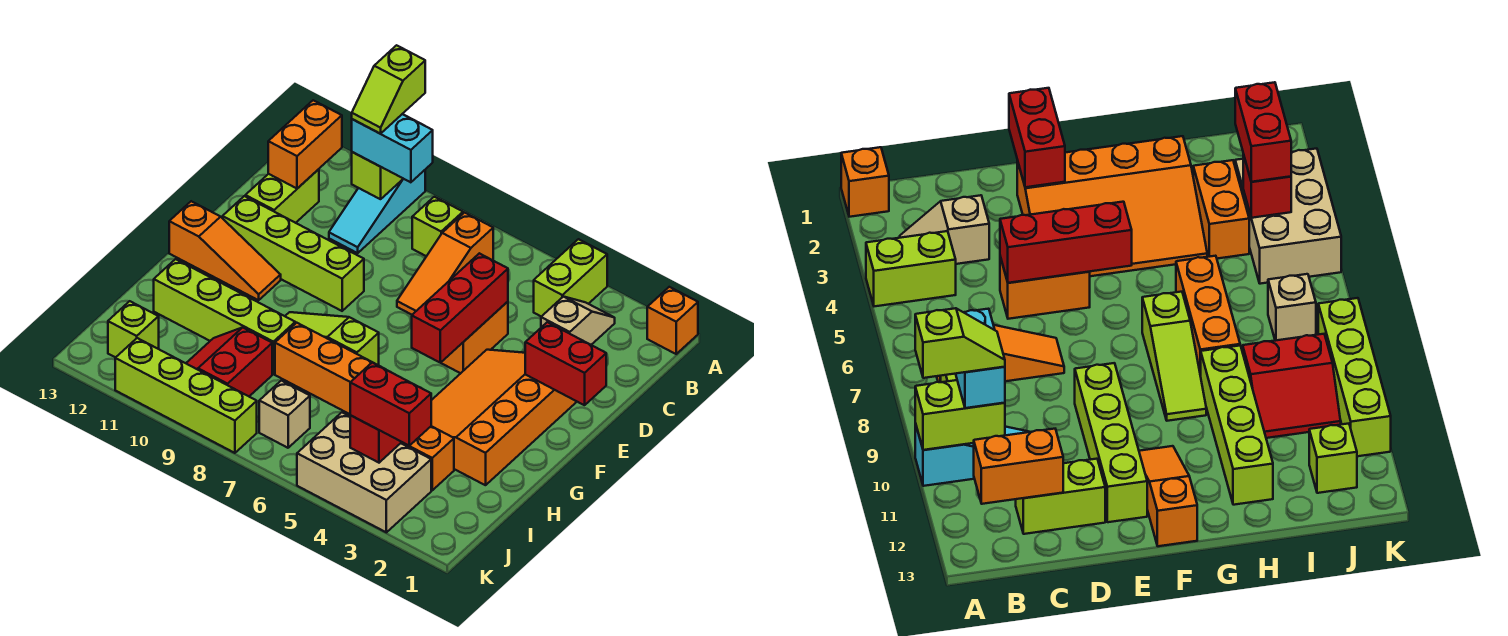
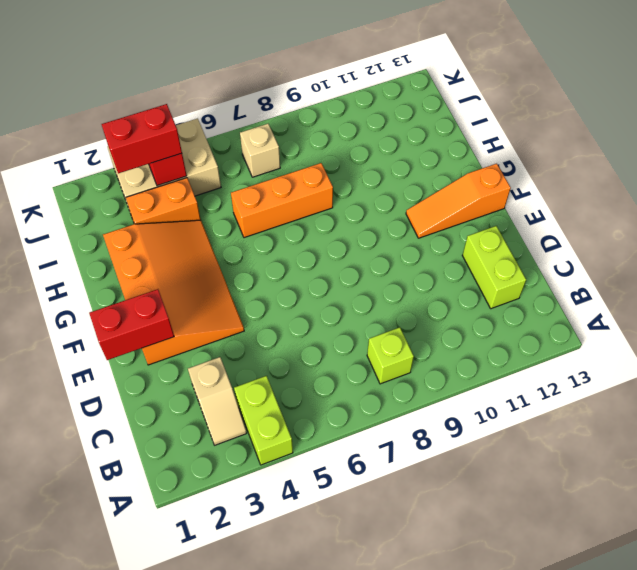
none -> orange 1x1 brick [647,287,698,354]
none -> cyan 1x3 slope [329,170,425,253]
none -> orange 1x3 slope [397,213,493,315]

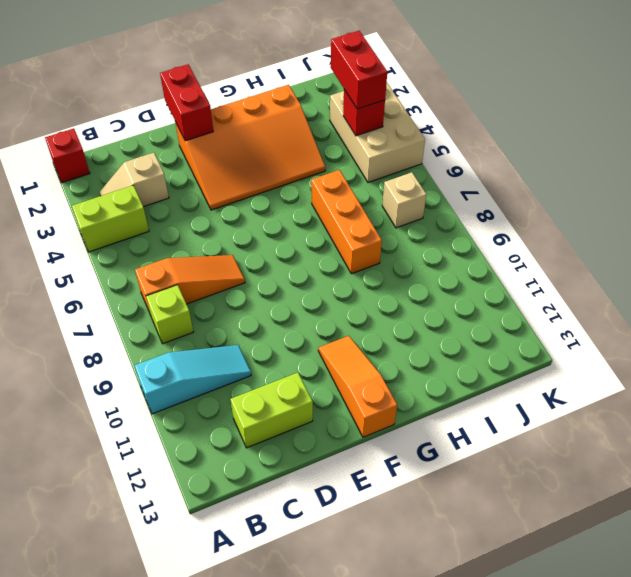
red 1x1 brick [45,129,90,183] -> orange 1x1 brick [647,287,698,354]
none -> orange 1x2 brick [441,302,508,373]
none -> lime 1x4 brick [222,196,364,311]
none -> lime 1x3 slope [285,312,379,365]

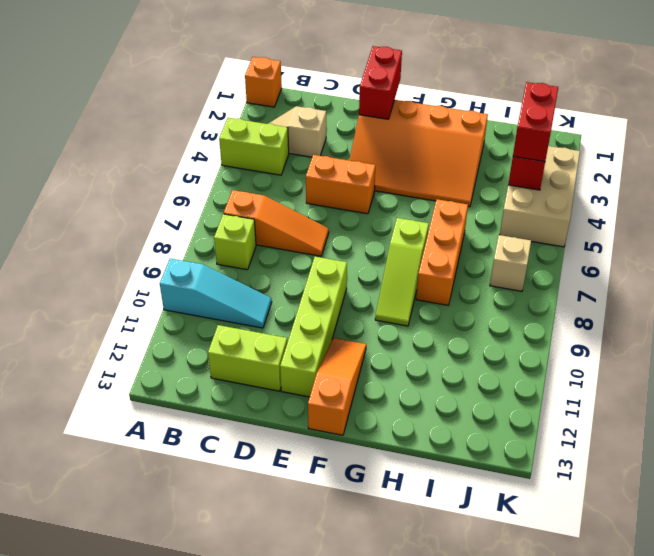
none -> lime 1x4 brick [154,259,295,374]
none -> orange 1x2 brick [401,426,454,490]
none -> red 2x2 slope [186,328,272,396]

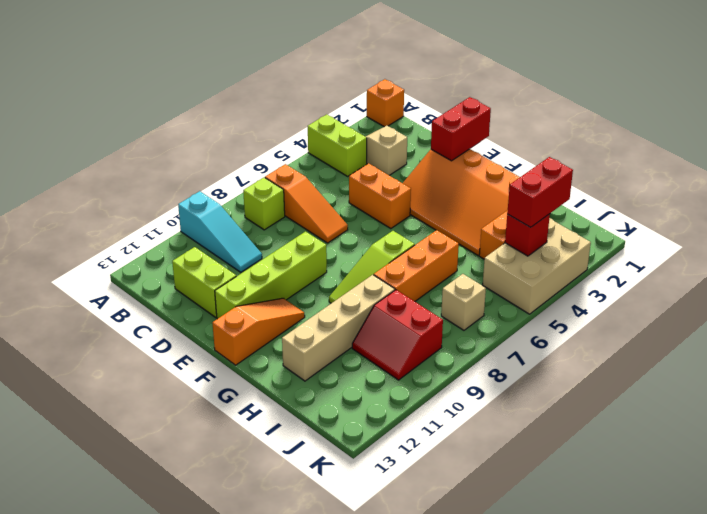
tan 1x4 brick [282,275,395,381] -> lime 1x4 brick [154,259,295,374]
none -> lime 1x1 brick [108,301,159,358]
none -> lime 1x4 brick [115,338,257,453]
none -> lime 1x2 brick [352,152,403,199]

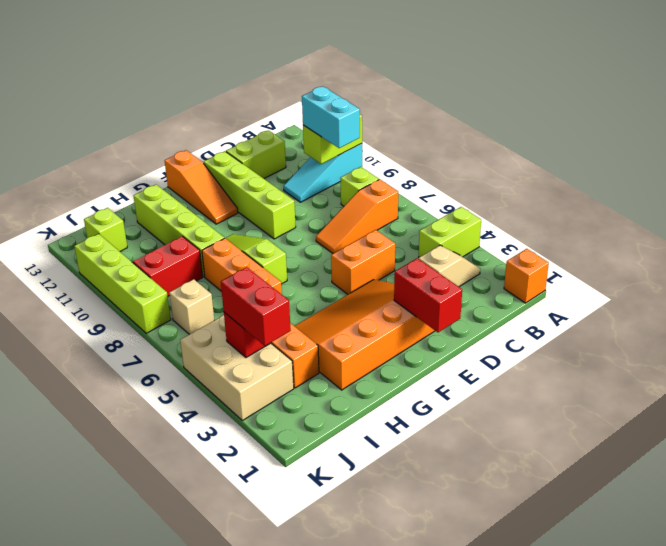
none -> orange 1x2 brick [268,100,342,188]
none -> red 1x3 brick [412,253,508,363]
none -> lime 1x2 slope [352,45,425,134]

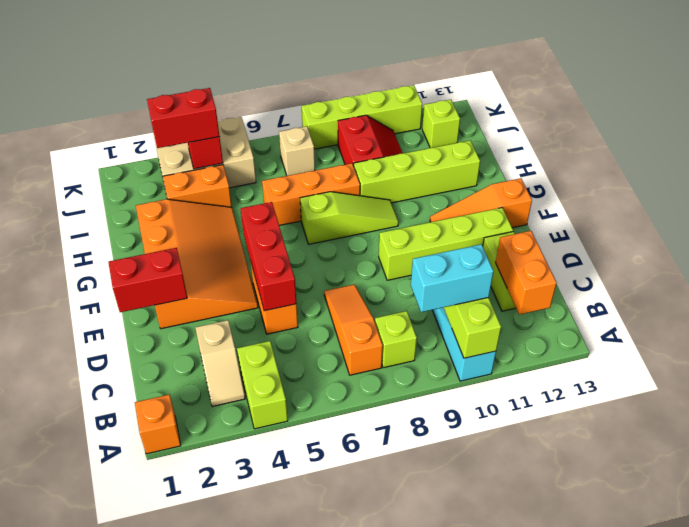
none -> lime 1x2 slope [352,45,425,134]

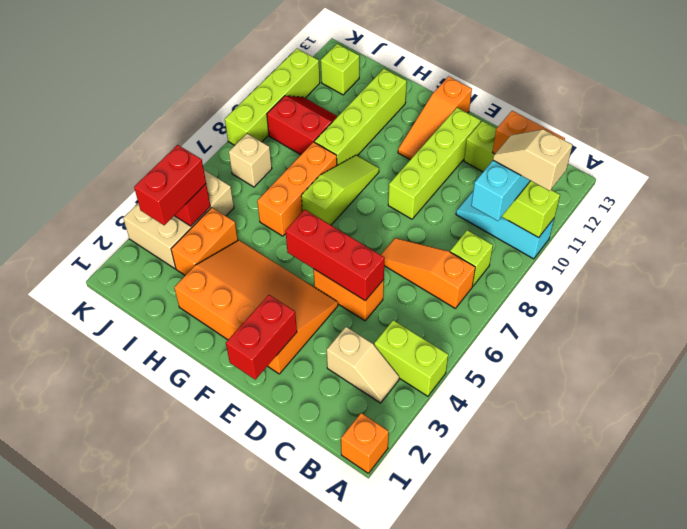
tan 1x2 slope [493,129,573,191] -> lime 1x2 slope [352,45,425,134]

